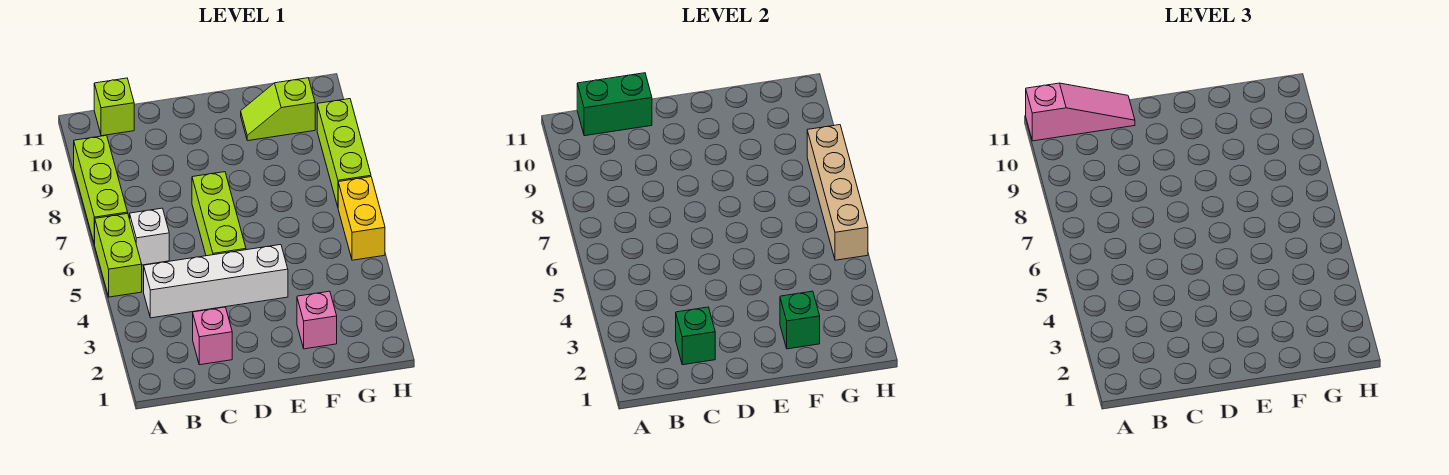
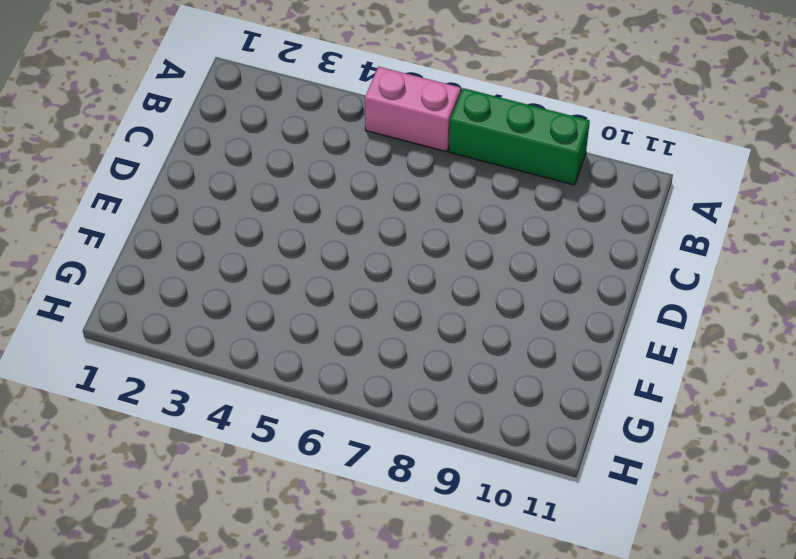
pink 1x2 brick [365,67,461,152] -> lime 1x2 brick [95,214,142,297]
green 1x3 brick [449,88,590,185] -> lime 1x3 brick [74,135,128,245]
none -> white 1x4 brick [144,245,288,318]
none -> white 1x1 brick [130,208,169,265]
none -> lime 1x1 brick [94,78,134,136]

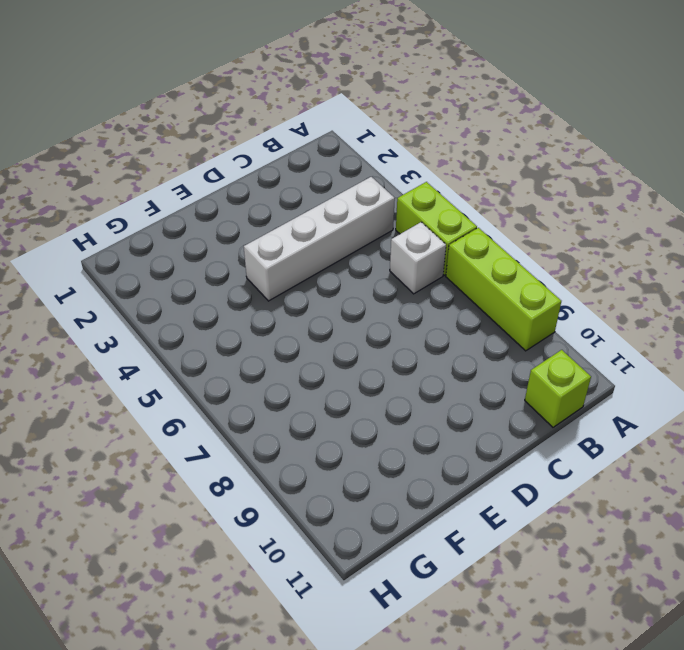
none -> pink 1x1 brick [193,307,232,365]
none -> lime 1x3 brick [192,172,246,256]
none -> pink 1x1 brick [297,291,337,349]

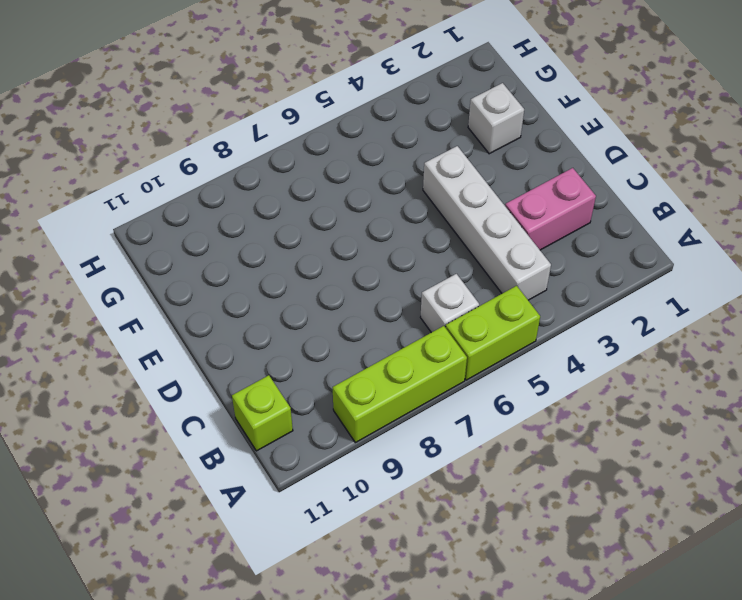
pink 1x2 brick [505,168,596,250] -> pink 1x1 brick [193,307,232,365]
white 1x1 brick [468,83,524,154] -> pink 1x1 brick [297,291,337,349]
none -> lime 1x3 brick [192,172,246,256]
none -> lime 1x2 slope [241,78,315,141]
none -> yellow 1x2 brick [338,177,385,260]

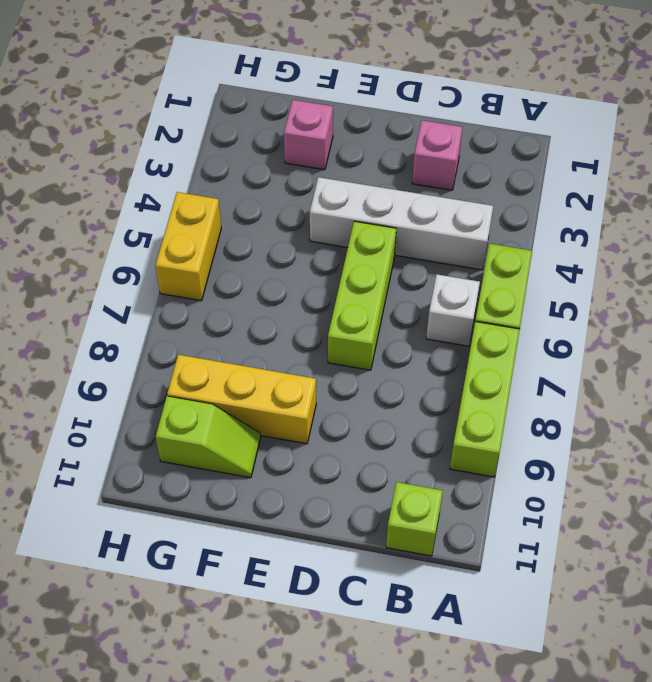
yellow 1x3 brick [167,355,316,444] -> none
none -> lime 1x3 brick [317,99,371,207]
none -> green 1x2 brick [577,73,652,136]
none -> green 1x1 brick [676,307,715,365]

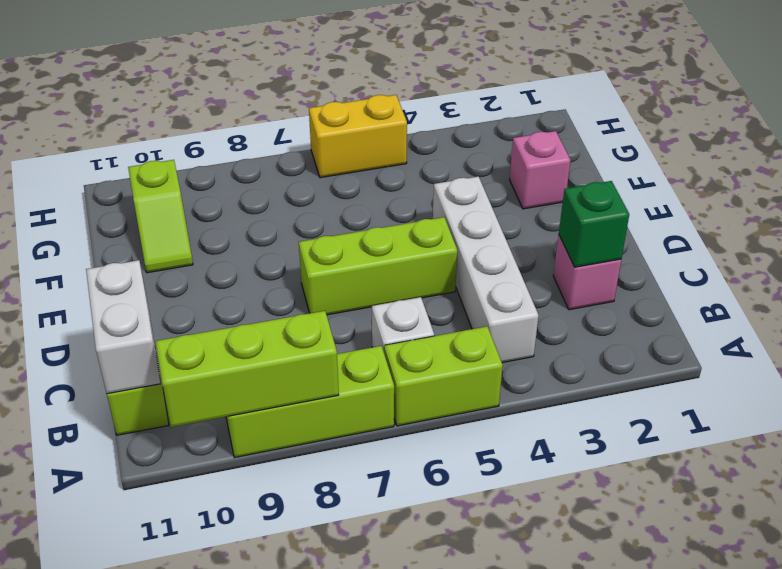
lime 1x3 brick [155,311,339,427] -> lime 1x3 brick moved to [317,99,371,207]
white 1x2 brick [86,260,161,394] -> green 1x2 brick [577,73,652,136]
none -> green 1x1 brick [780,291,820,349]
none -> tan 1x4 brick [807,125,868,260]
none -> pink 1x3 slope [1026,83,1135,141]

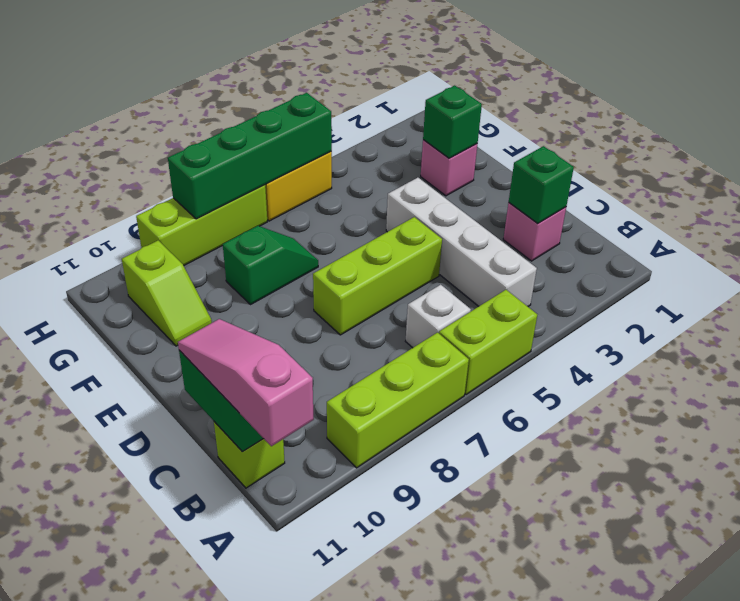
green 1x2 slope [223,226,318,305] -> none
green 1x4 brick [168,93,332,219] -> tan 1x4 brick [807,125,868,260]

